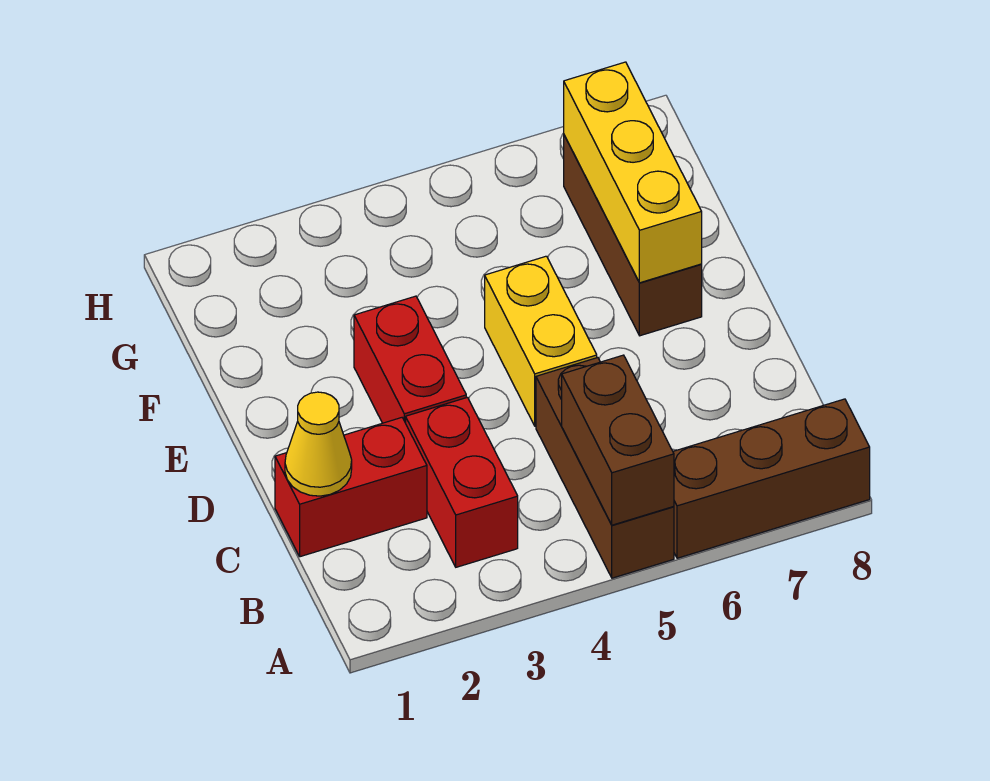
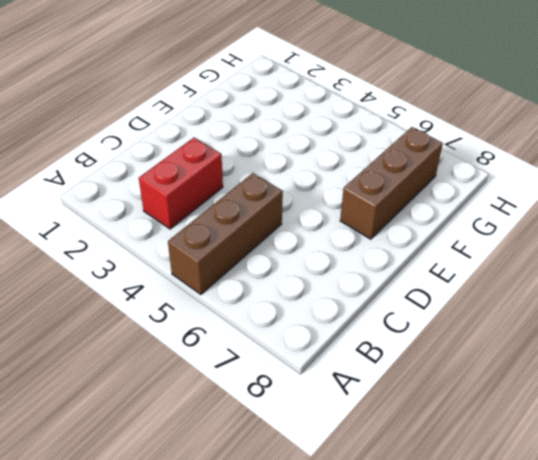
none -> brown 1x3 brick [673,399,870,558]
none -> red 1x2 brick [275,418,427,557]

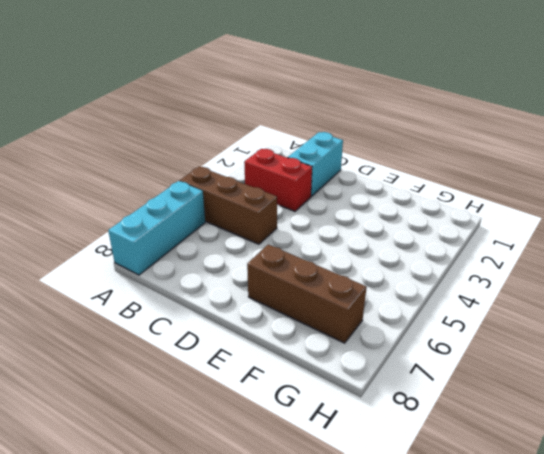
cyan 1x3 brick [108,181,205,275] -> brown 1x3 brick [673,399,870,558]
cyan 1x2 brick [288,132,343,196] -> red 1x2 brick [275,418,427,557]
none -> red 1x2 brick [354,296,466,423]
none -> yellow 1x2 brick [485,256,597,426]

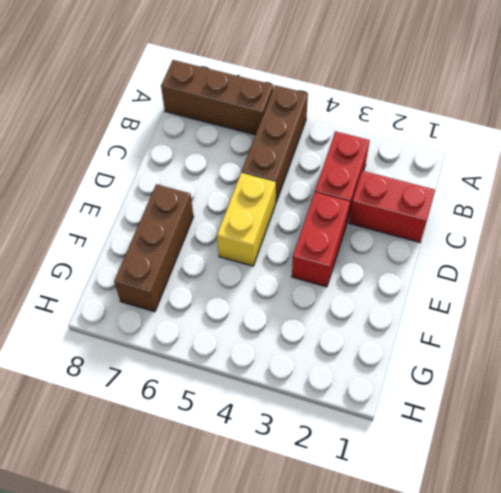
none -> brown 1x2 brick [562,355,674,525]
none -> yellow 1x1 cone [285,392,352,496]

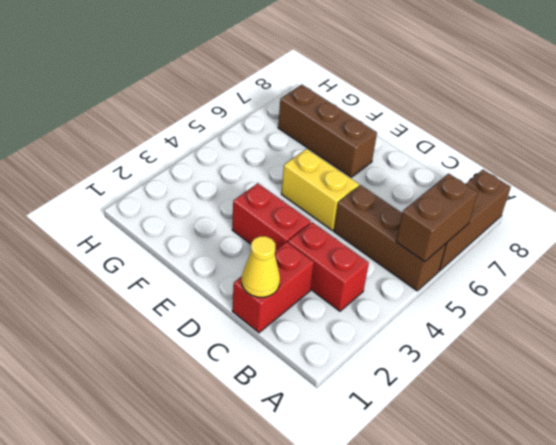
brown 1x2 brick [396,174,478,262] -> brown 1x2 brick turned to [562,355,674,525]
none -> yellow 1x3 brick [564,62,702,283]

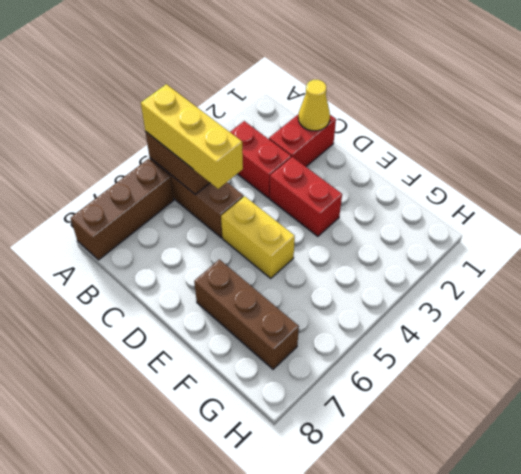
yellow 1x3 brick [141,84,243,189] -> yellow 1x3 brick moved to [564,62,702,283]

